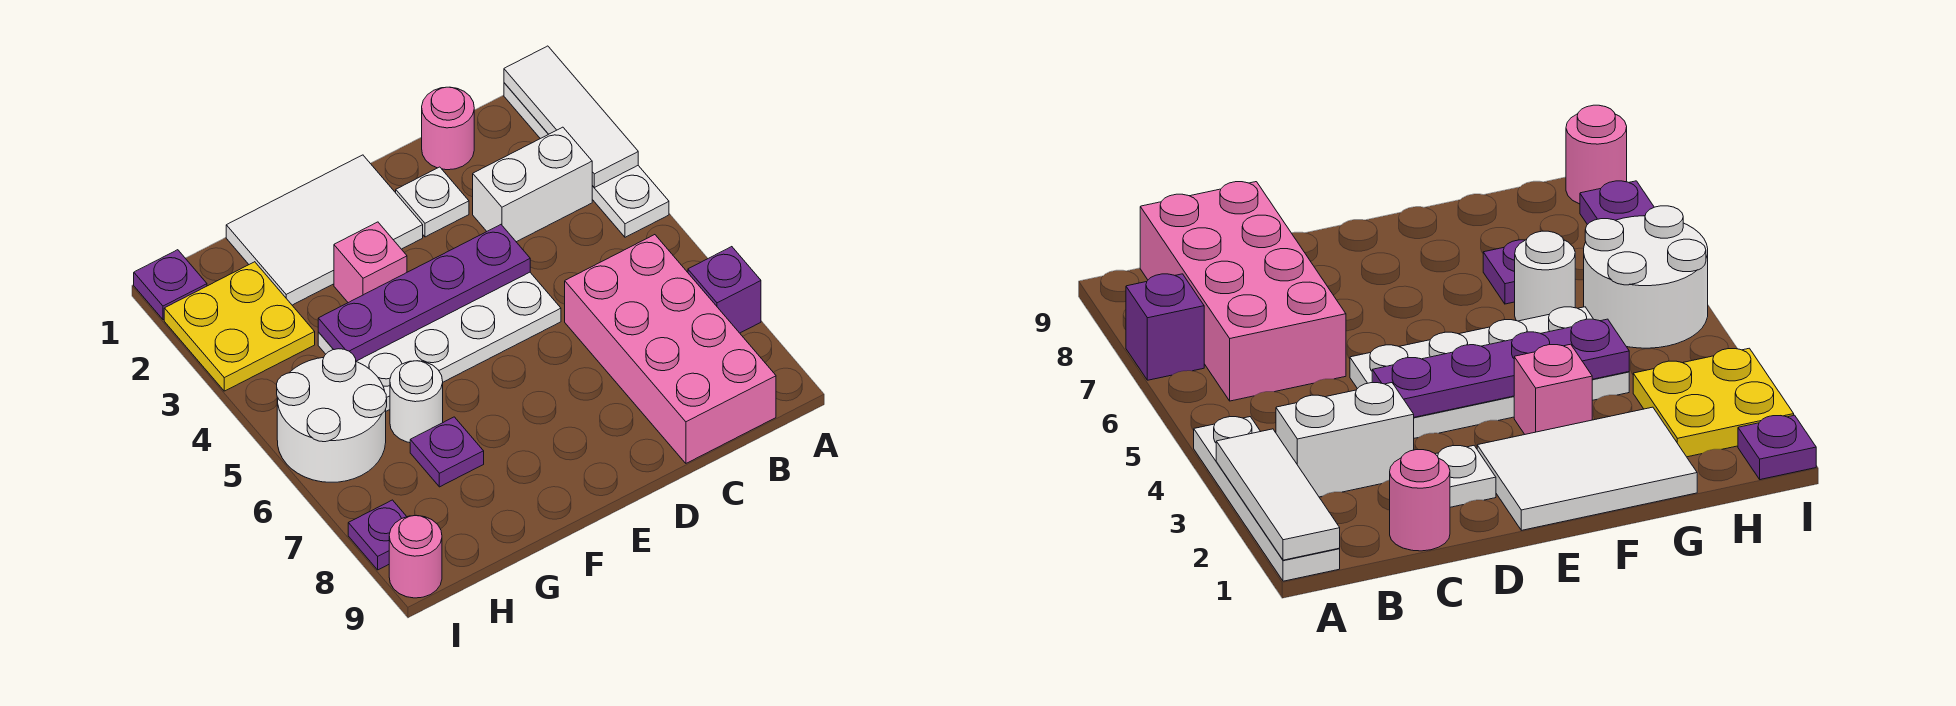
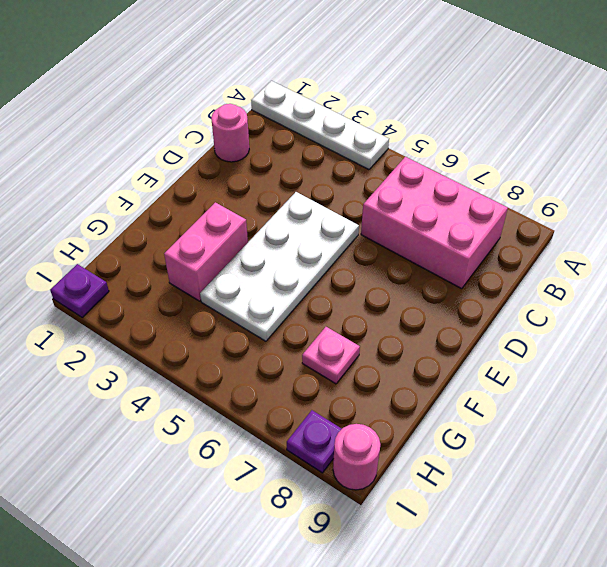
pink 2x3 brick [361,157,508,289] -> pink 2x4 brick [565,235,776,463]
pink 1x2 brick [164,202,248,301] -> pink 1x1 brick [334,222,407,303]
pink 1x1 plate [302,327,360,384] -> purple 1x1 plate [410,417,484,487]
none -> purple 1x1 brick [688,247,761,333]
none -> white 1x2 brick [473,127,592,242]
none -> white 1x1 plate [396,167,469,237]

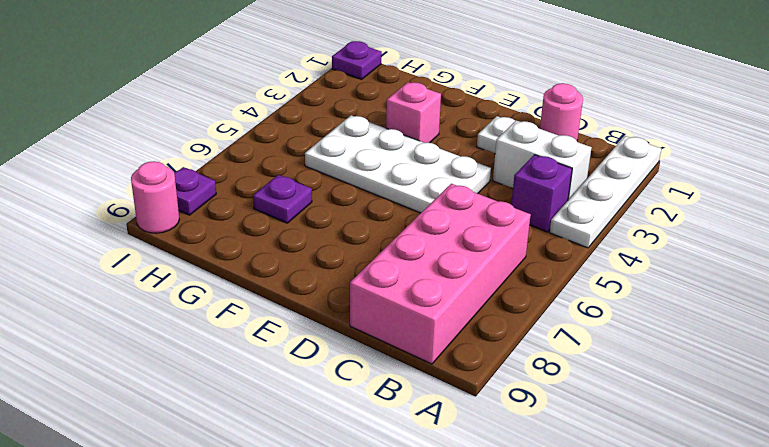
purple 1x1 brick [511,155,572,232] -> purple 1x1 brick moved to [688,247,761,333]
none -> white 2x3 tile [226,155,423,305]
none -> white 1x1 round brick [390,361,443,443]
none -> yellow 2x2 plate [164,262,315,391]

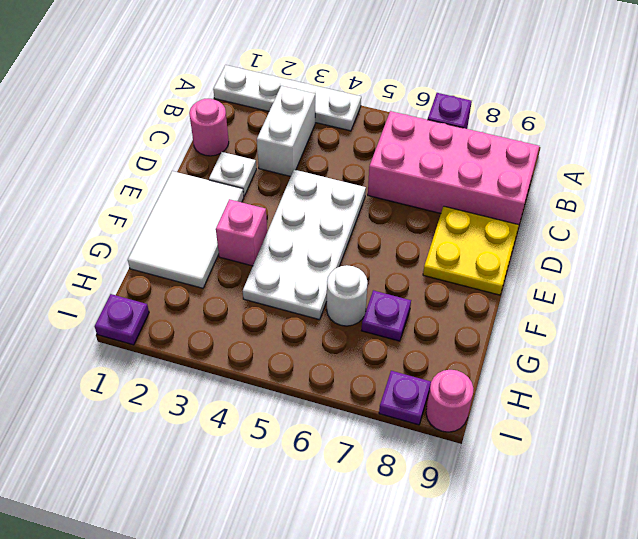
yellow 2x2 plate [423,206,519,295] -> yellow 2x2 plate moved to [164,262,315,391]
none -> white 2x2 round brick [277,349,387,482]
none -> white 1x3 tile [504,46,638,188]
none -> purple 1x4 plate [318,225,530,361]

